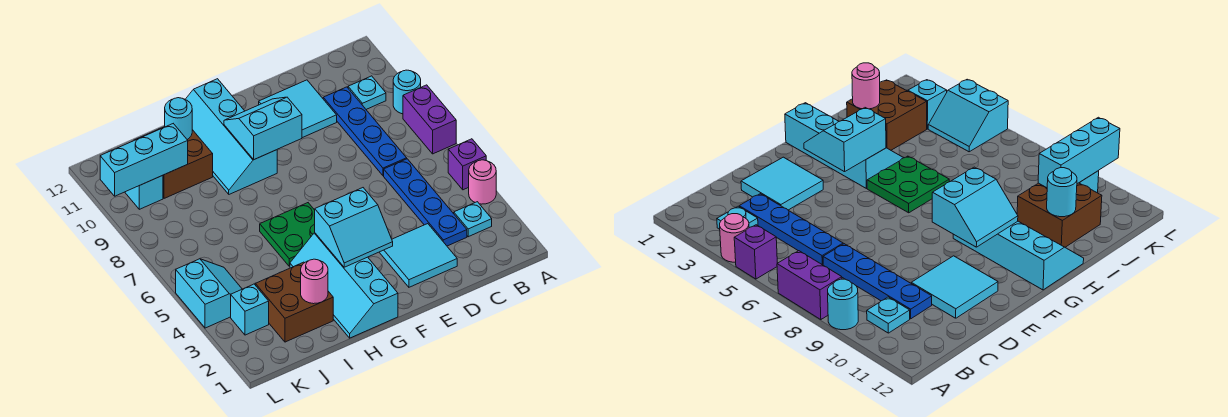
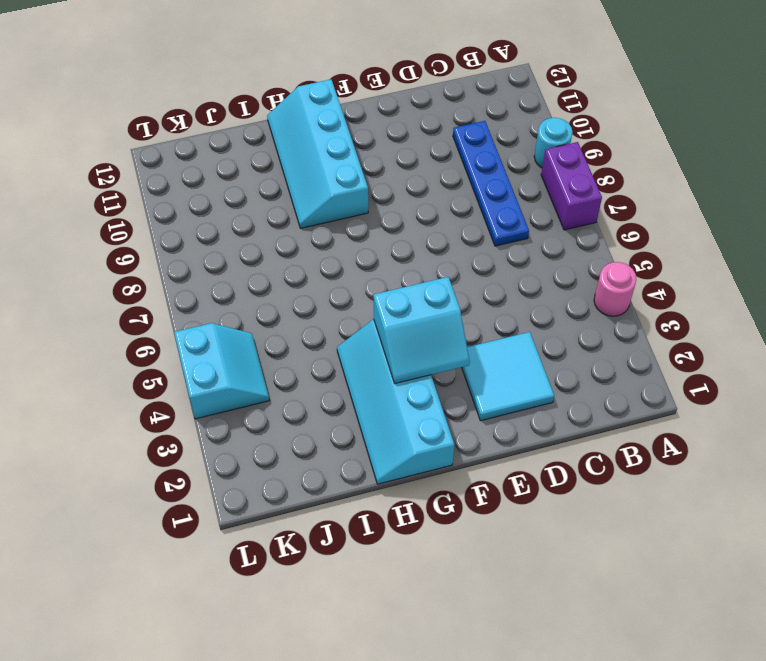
none -> purple 1x1 brick [448,139,486,190]
none -> cyan 1x1 plate [454,202,492,237]
none -> cyan 1x1 plate [348,76,386,109]

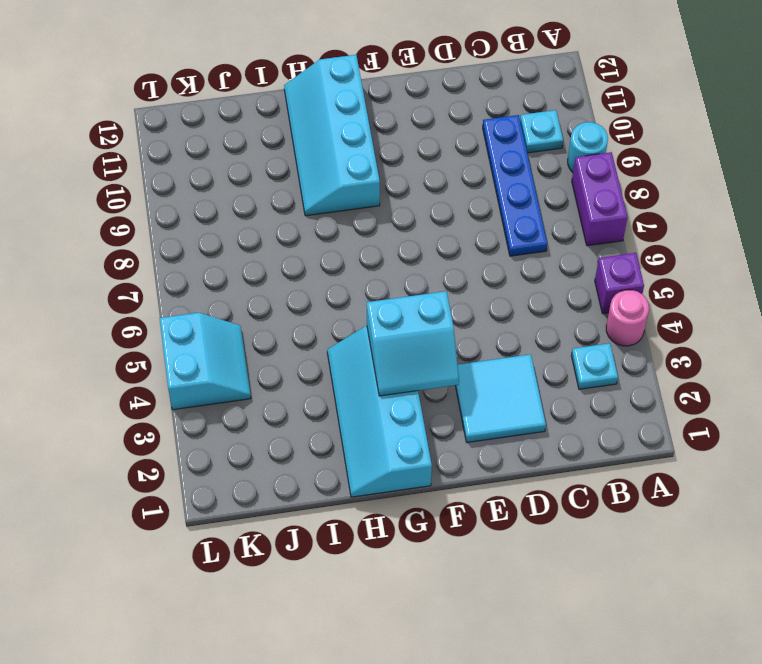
none -> blue 1x4 plate [384,159,467,246]
none -> cyan 2x2 tile [259,80,337,138]
none -> green 2x2 plate [260,203,315,266]

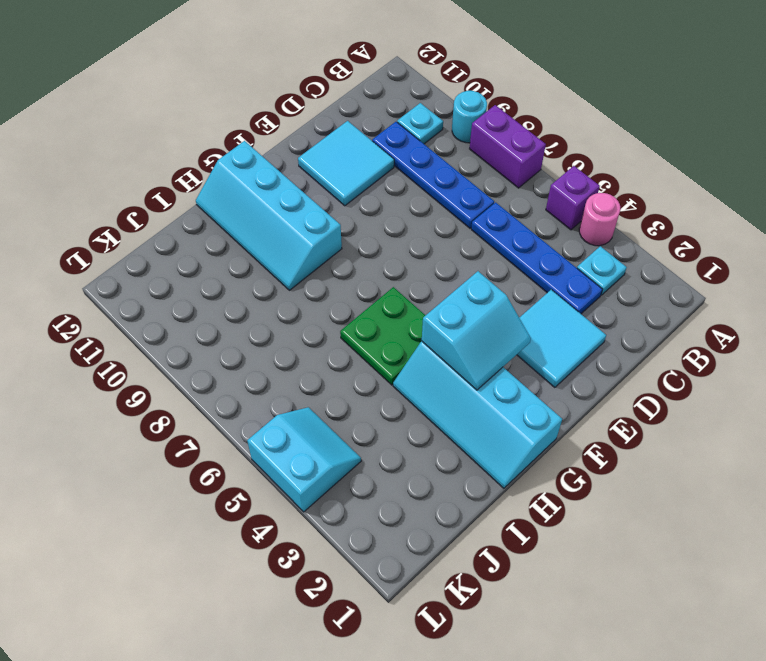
none -> brown 2x2 brick [255,262,333,342]
none -> brown 2x2 brick [135,127,213,198]
none -> cyan 1x1 brick [231,284,269,335]

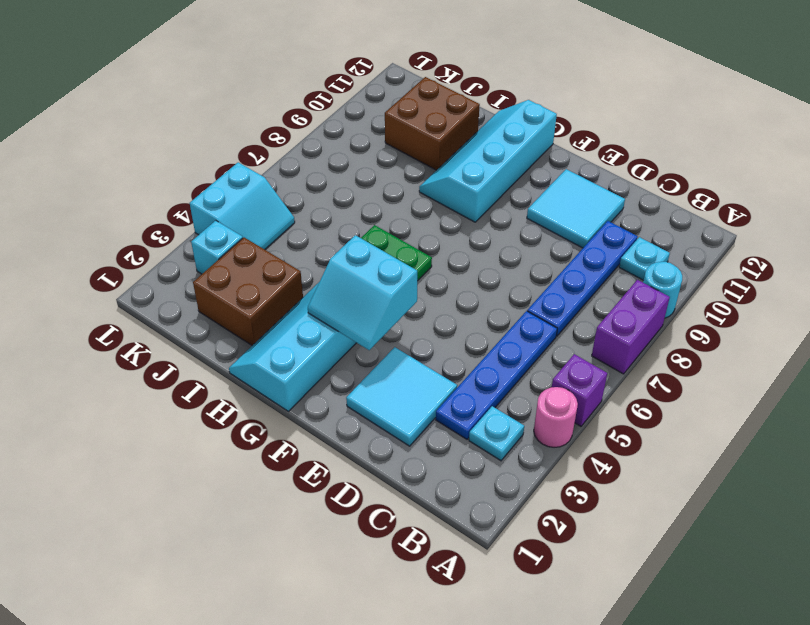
none -> cyan 1x1 brick [125,175,163,209]
none -> cyan 2x2 slope [224,97,302,159]
none -> pink 1x1 round brick [301,259,328,304]

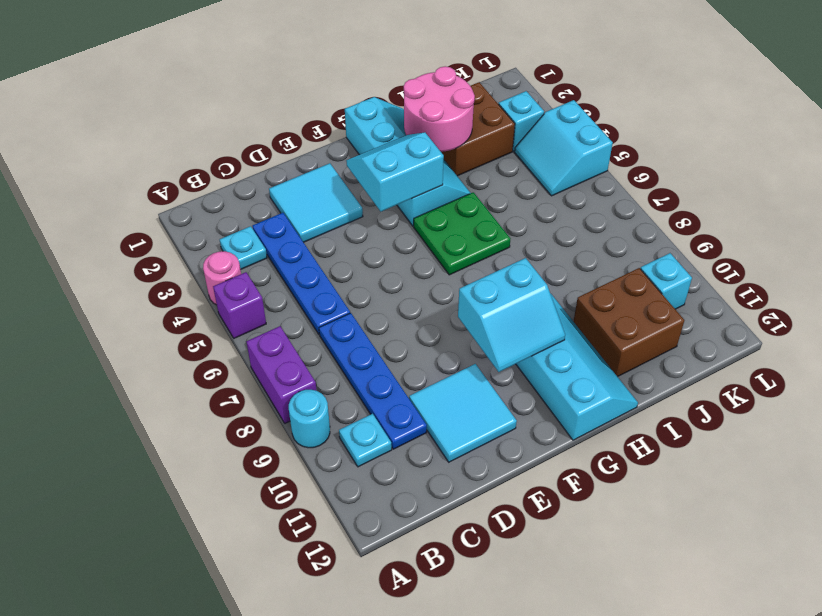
pink 2x2 round brick [404,66,475,152] -> pink 1x1 round brick [301,259,328,304]
none -> cyan 1x1 round brick [165,98,192,139]
none -> cyan 1x3 brick [100,124,188,196]

